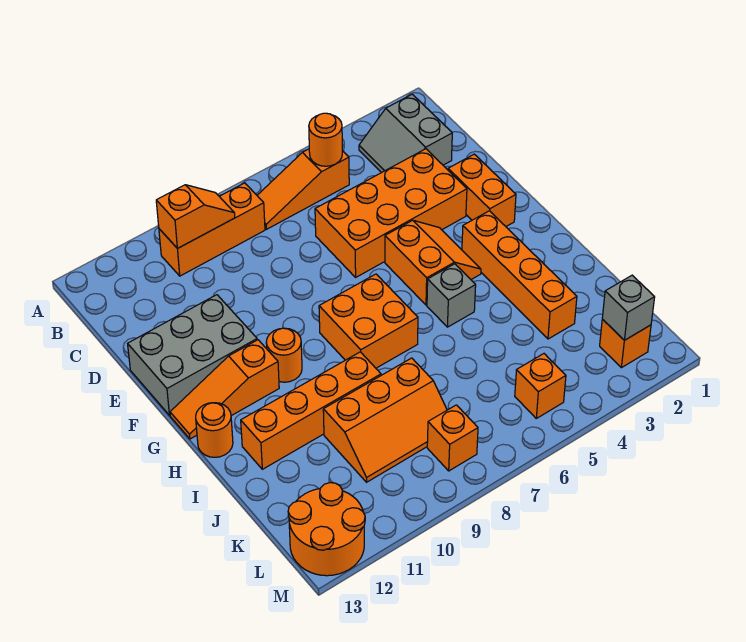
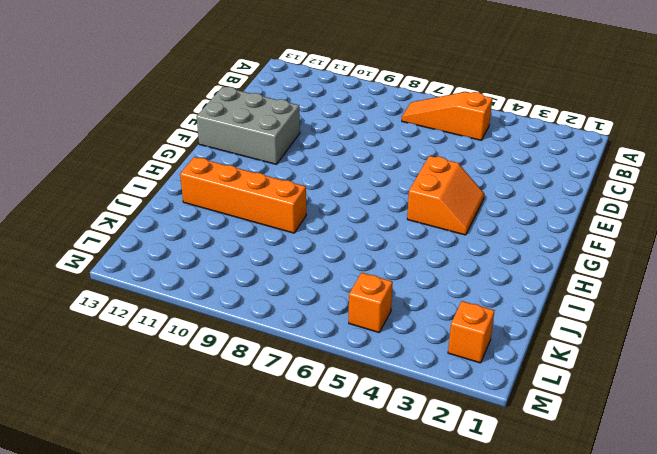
none -> grey 2x2 slope [359,94,452,173]
none -> orange 1x3 brick [159,183,265,276]
none -> orange 2x4 brick [315,149,467,277]

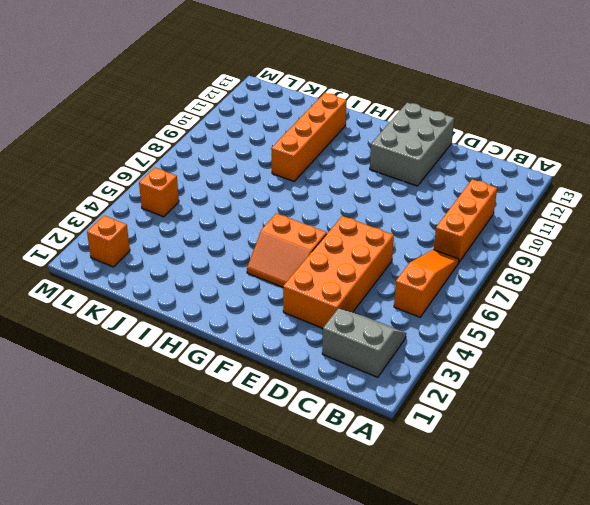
none -> orange 1x2 brick [448,154,516,226]
none -> orange 1x4 brick [462,211,577,339]
none -> orange 2x2 brick [319,274,418,368]

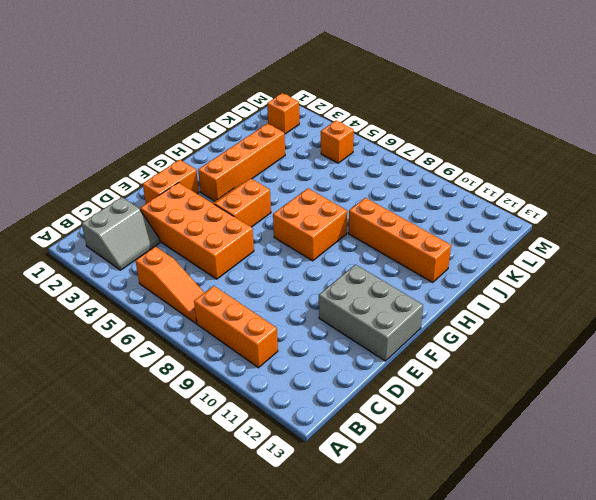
none -> orange 1x1 round brick [266,328,302,382]
none -> orange 1x3 slope [170,340,279,439]
none -> grey 1x1 brick [427,264,476,327]

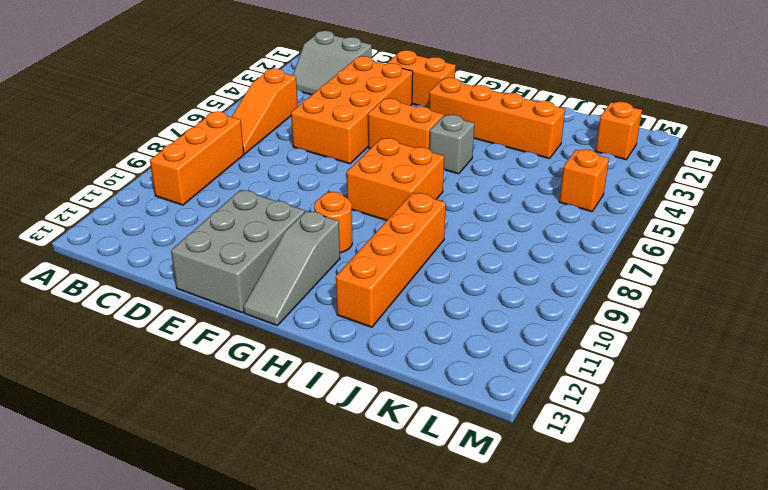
grey 1x3 slope [243,211,340,325] -> orange 1x3 slope [170,340,279,439]
none -> orange 1x1 round brick [196,403,233,457]
none -> orange 2x3 slope [323,358,447,482]
none -> orange 1x1 brick [427,405,478,471]

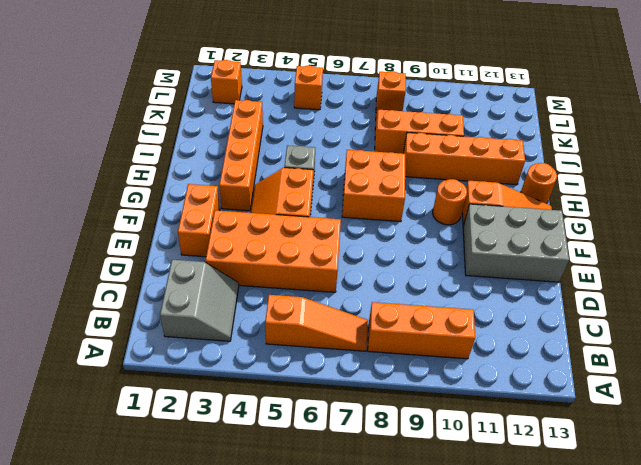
none -> orange 2x2 round brick [288,483,365,576]
none -> orange 1x1 round brick [309,113,342,166]
none -> orange 1x2 slope [156,185,235,249]

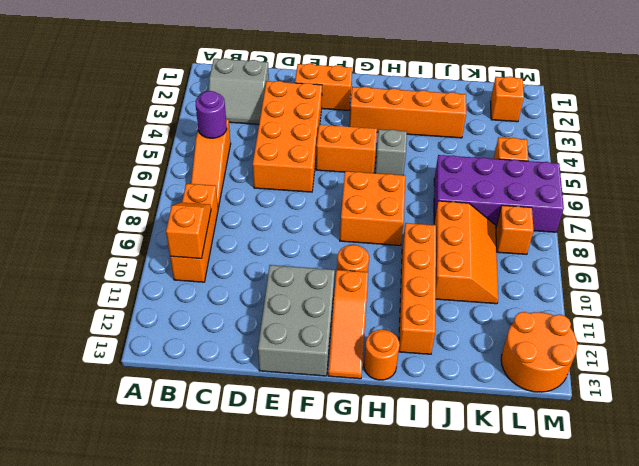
purple 1x1 round brick [196,91,227,138] -> orange 1x1 round brick [309,113,342,166]
purple 2x4 brick [434,155,564,232] -> none
none -> grey 1x1 brick [602,275,655,340]

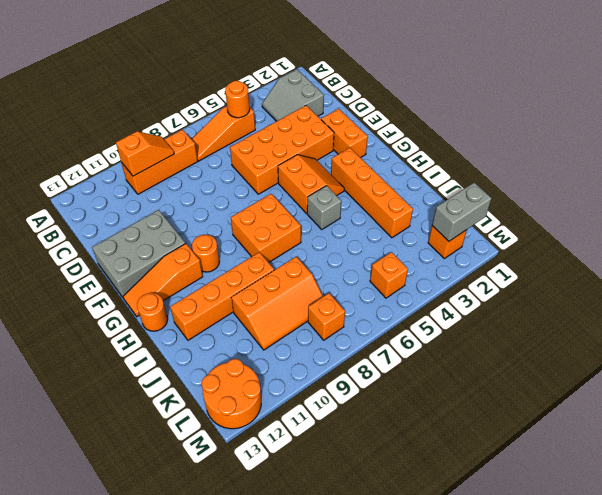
grey 1x2 brick [432,183,492,241] -> grey 1x1 brick [602,275,655,340]

